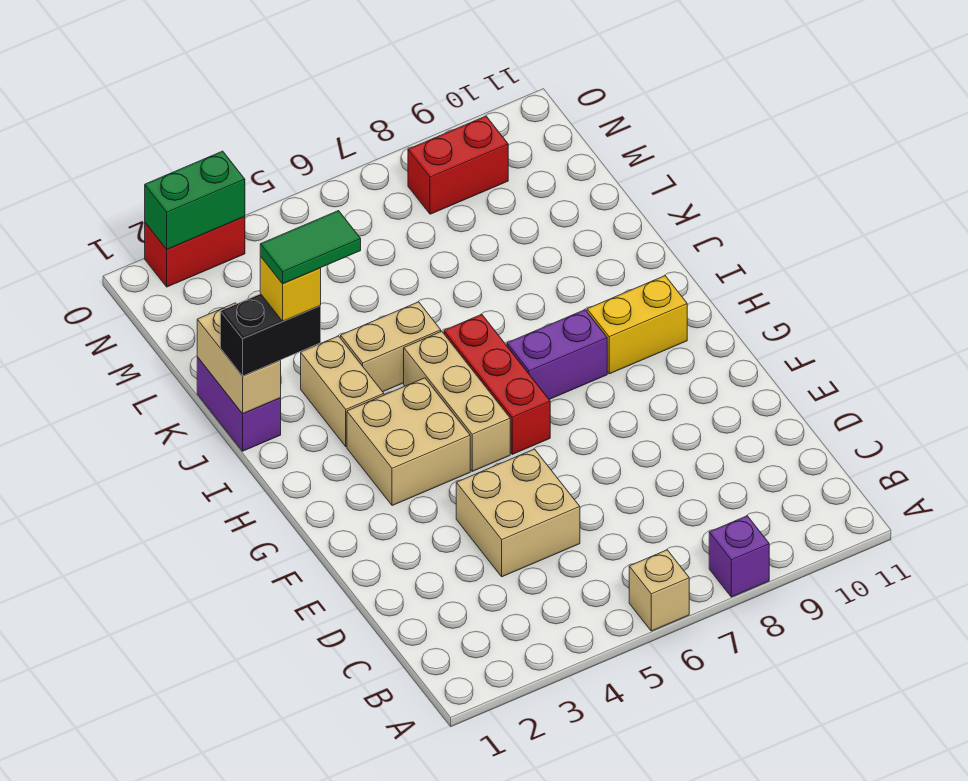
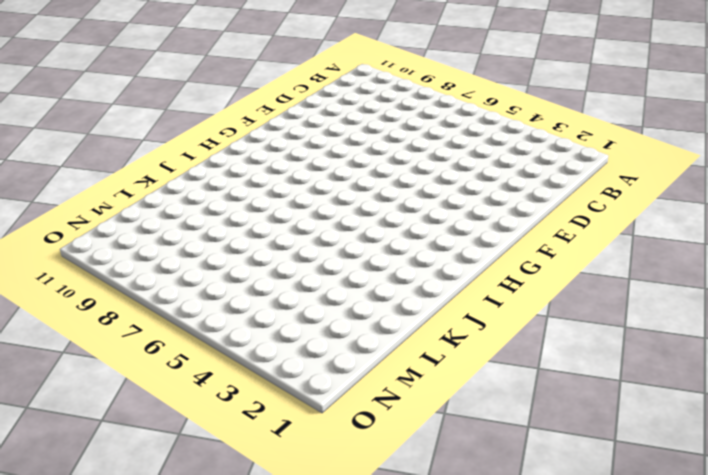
none -> tan 1x1 brick [629,550,689,631]
none -> purple 1x1 brick [709,516,769,597]
none -> tan 2x2 brick [456,449,580,577]

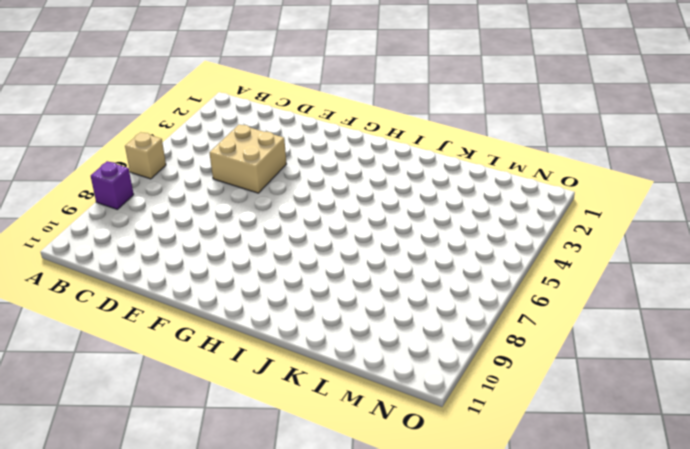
none -> tan 2x2 brick [347,378,470,506]
none -> tan 1x3 brick [404,331,510,471]
none -> red 1x3 brick [444,314,550,454]

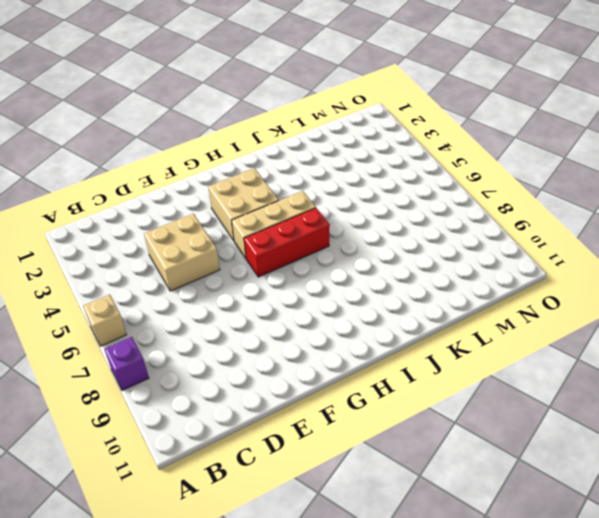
none -> purple 1x2 brick [507,310,607,399]
none -> yellow 1x2 brick [587,276,687,374]
none -> tan 1x2 brick [301,336,384,447]

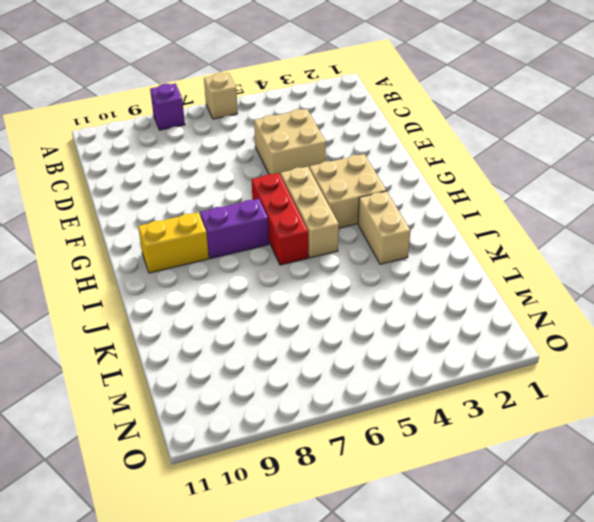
none -> purple 1x2 brick [197,357,281,451]
none -> tan 1x2 brick [341,302,441,392]
none -> red 1x2 brick [408,116,508,214]

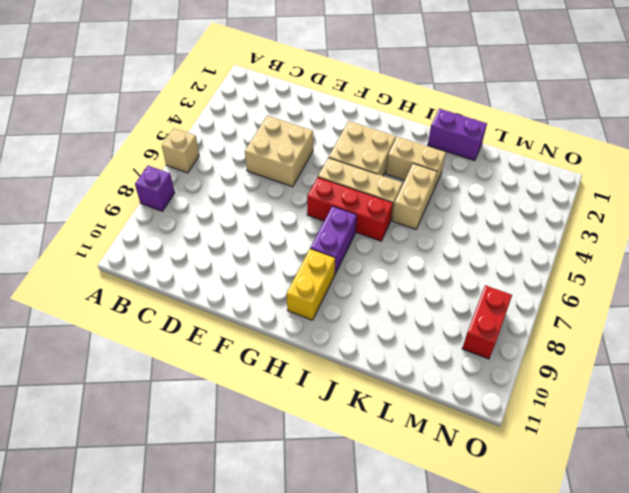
none -> red 1x2 brick [145,217,245,287]
none -> tan 1x2 brick [197,303,281,414]
none -> green 1x2 brick [145,151,245,249]

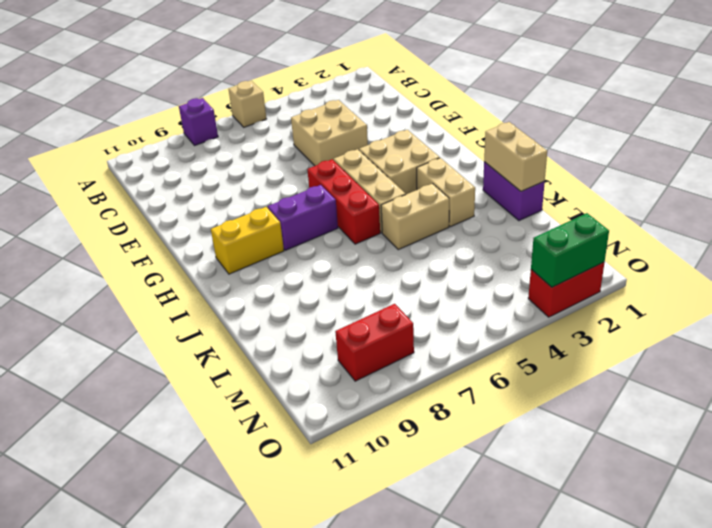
none -> black 1x2 brick [220,294,321,376]
none -> yellow 1x1 brick [260,257,321,321]
none -> green 1x2 tile [260,211,361,284]

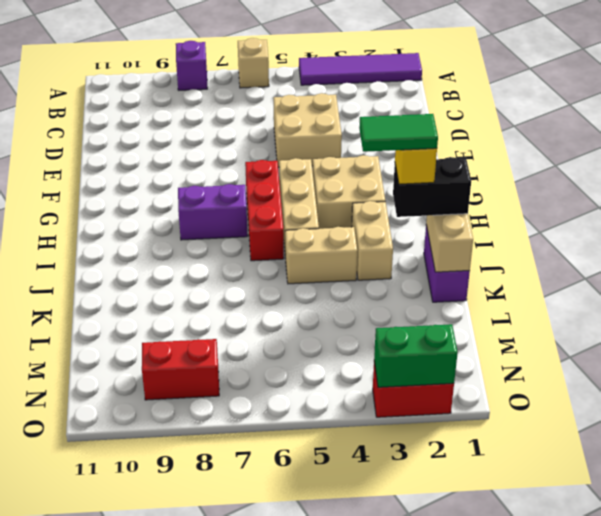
purple 1x4 tile [299,53,422,85] -> none
none -> yellow 1x2 brick [587,276,687,374]

